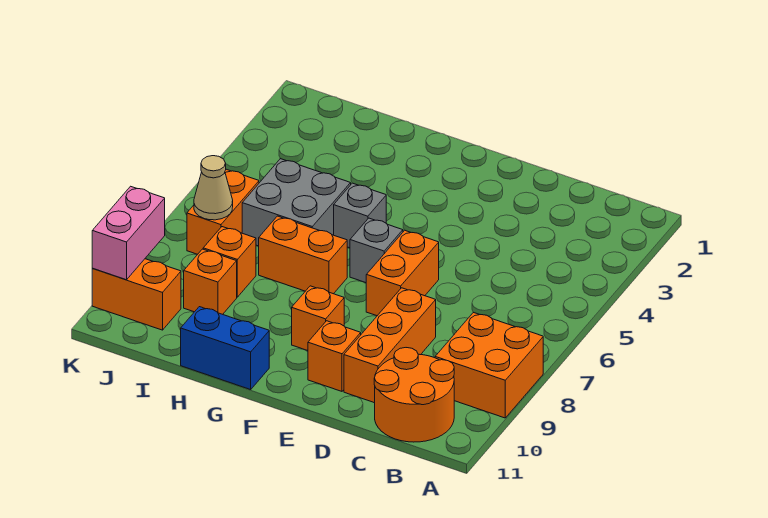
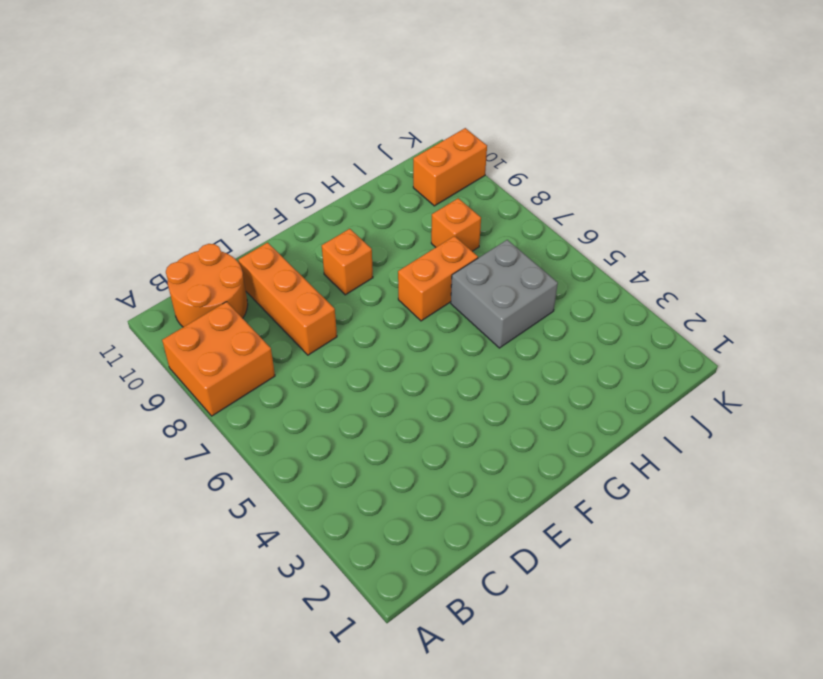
none -> orange 1x2 brick [366,230,439,316]
none -> orange 1x1 brick [308,321,361,391]
none -> grey 1x1 brick [350,218,403,283]

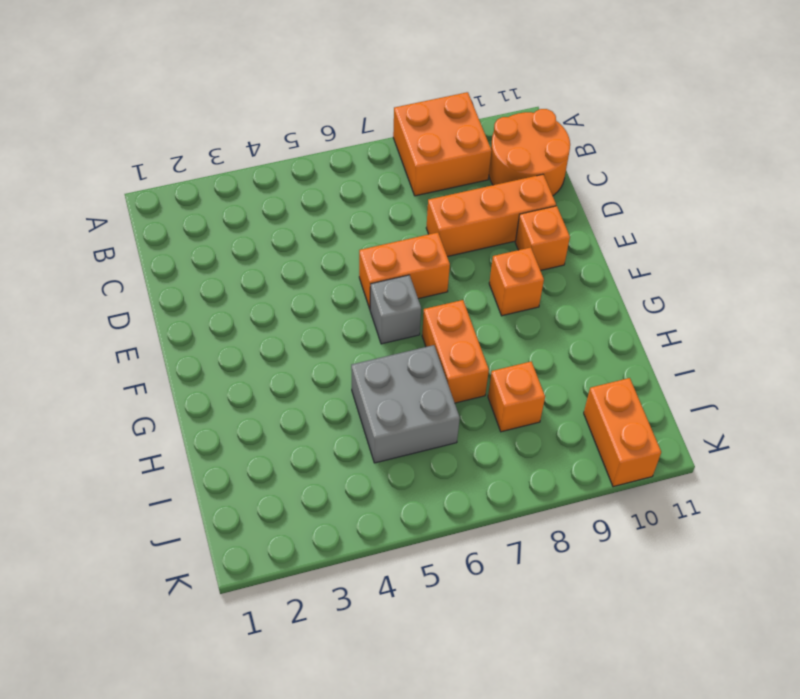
none -> grey 1x1 brick [334,183,386,248]
none -> blue 1x2 brick [181,307,269,390]
none -> orange 1x1 brick [184,249,237,314]

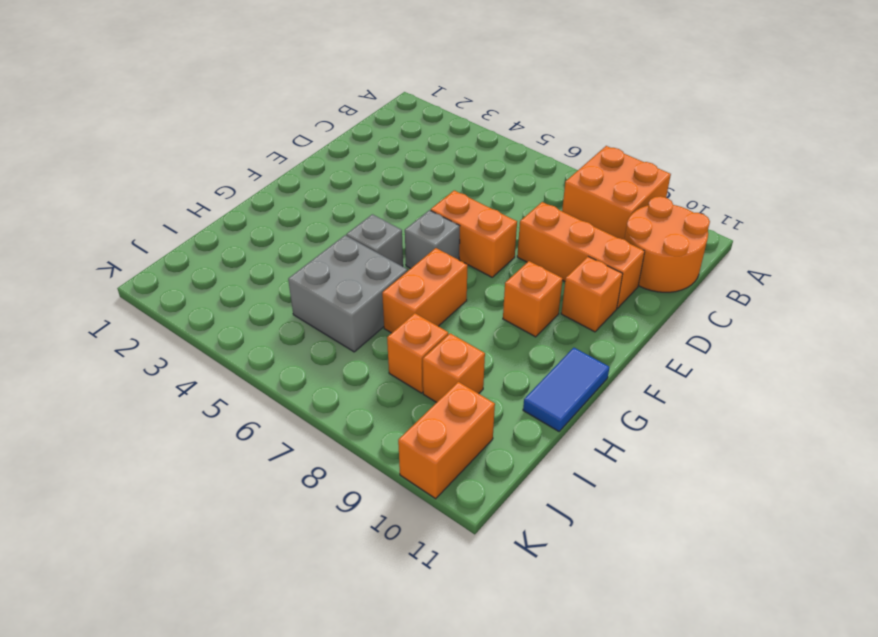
blue 1x2 tile [523,348,610,431] -> blue 1x2 brick [181,307,269,390]
none -> orange 1x2 brick [187,169,259,254]
none -> tan 1x1 cone [194,156,233,220]
none -> pink 1x2 brick [92,186,165,280]

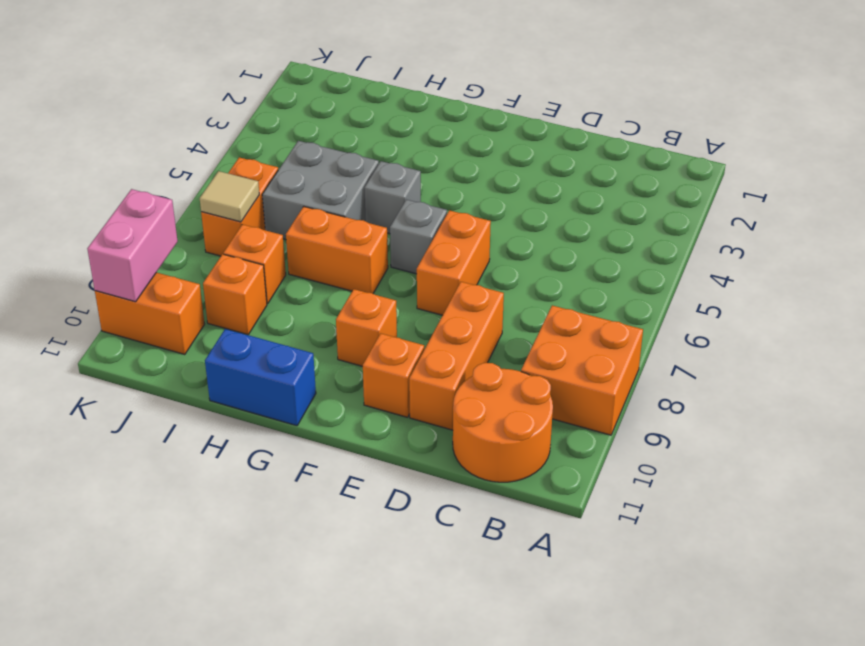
tan 1x1 tile [200,171,259,222] -> tan 1x1 cone [194,156,233,220]

